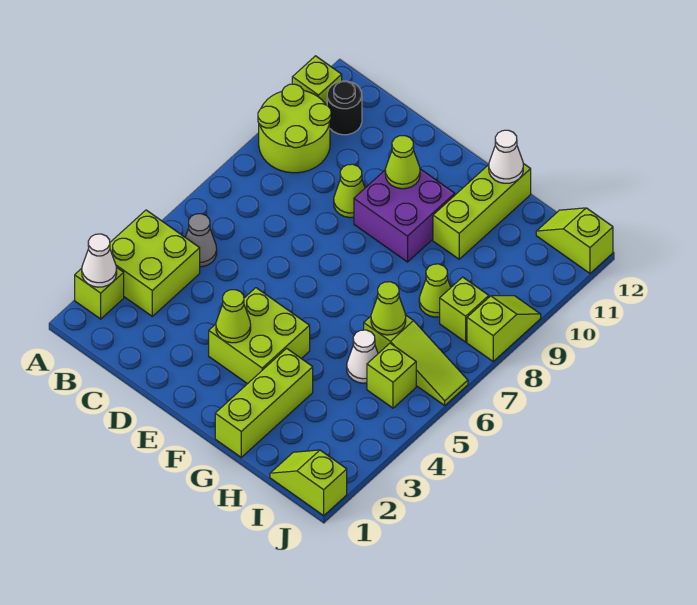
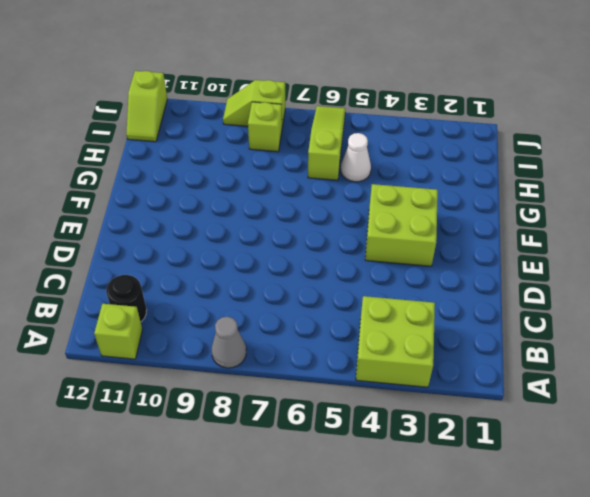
grey 1x1 cone [212,317,246,368] -> grey 1x1 cone moved to [185,214,217,267]
none -> lime 1x1 brick [75,267,124,319]
none -> lime 2x2 round brick [258,84,331,173]
none -> lime 1x1 cone [334,164,365,218]

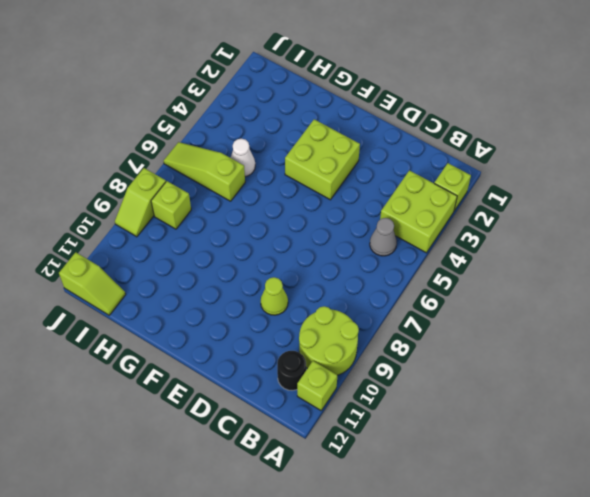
none -> purple 2x2 brick [354,169,455,262]
none -> lime 1x3 brick [215,348,313,457]
none -> lime 1x3 brick [433,164,531,259]

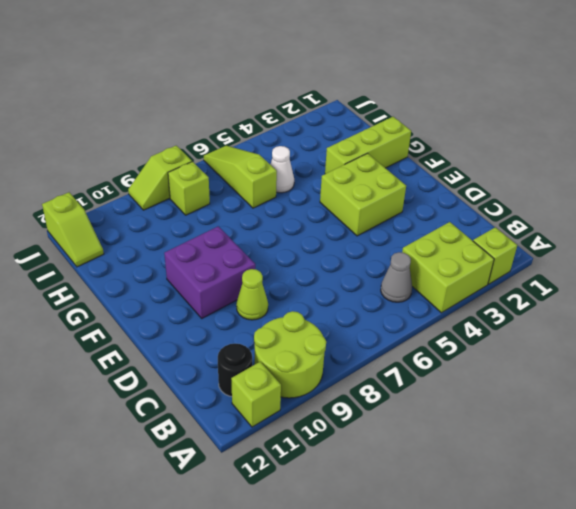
none -> lime 1x3 brick [433,164,531,259]
none -> lime 1x1 cone [419,264,451,317]
none -> lime 1x2 slope [270,450,347,516]

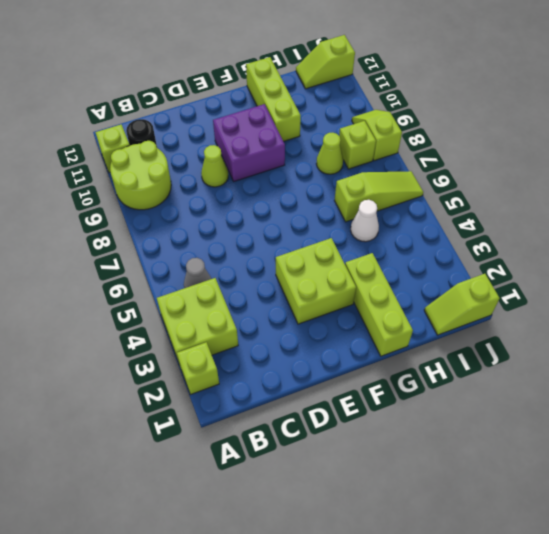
none -> lime 1x1 brick [367,343,416,408]
none -> white 1x1 cone [82,234,117,287]
none -> lime 1x1 cone [216,290,251,343]

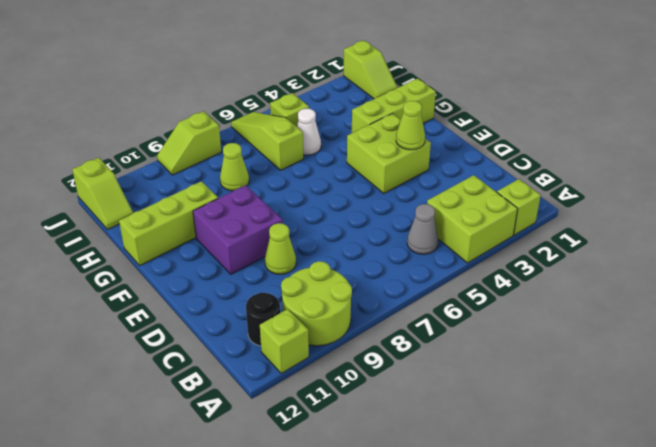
none -> lime 1x1 brick [440,277,489,342]
none -> white 1x1 cone [82,234,117,287]
none -> lime 1x1 cone [385,136,420,189]

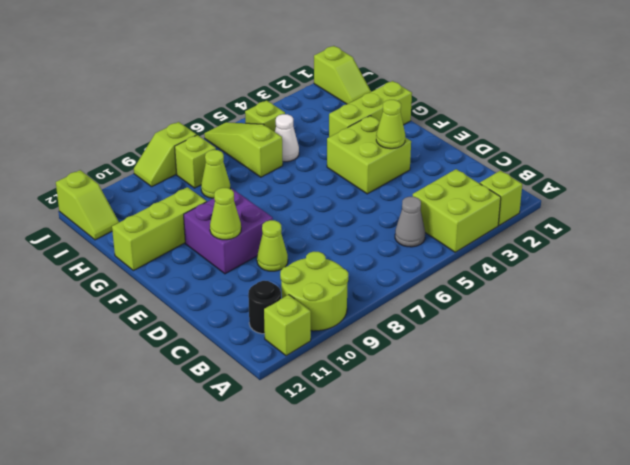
none -> white 1x1 cone [82,234,117,287]
none -> white 1x1 cone [489,130,523,183]
none -> lime 1x1 cone [371,282,406,335]

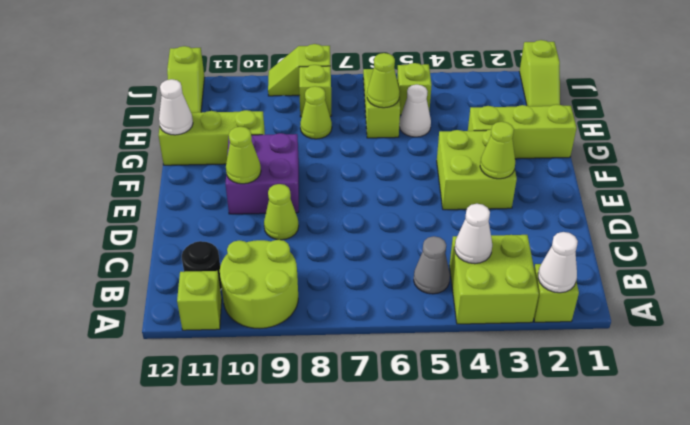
white 1x1 cone [455,204,492,264] -> none

